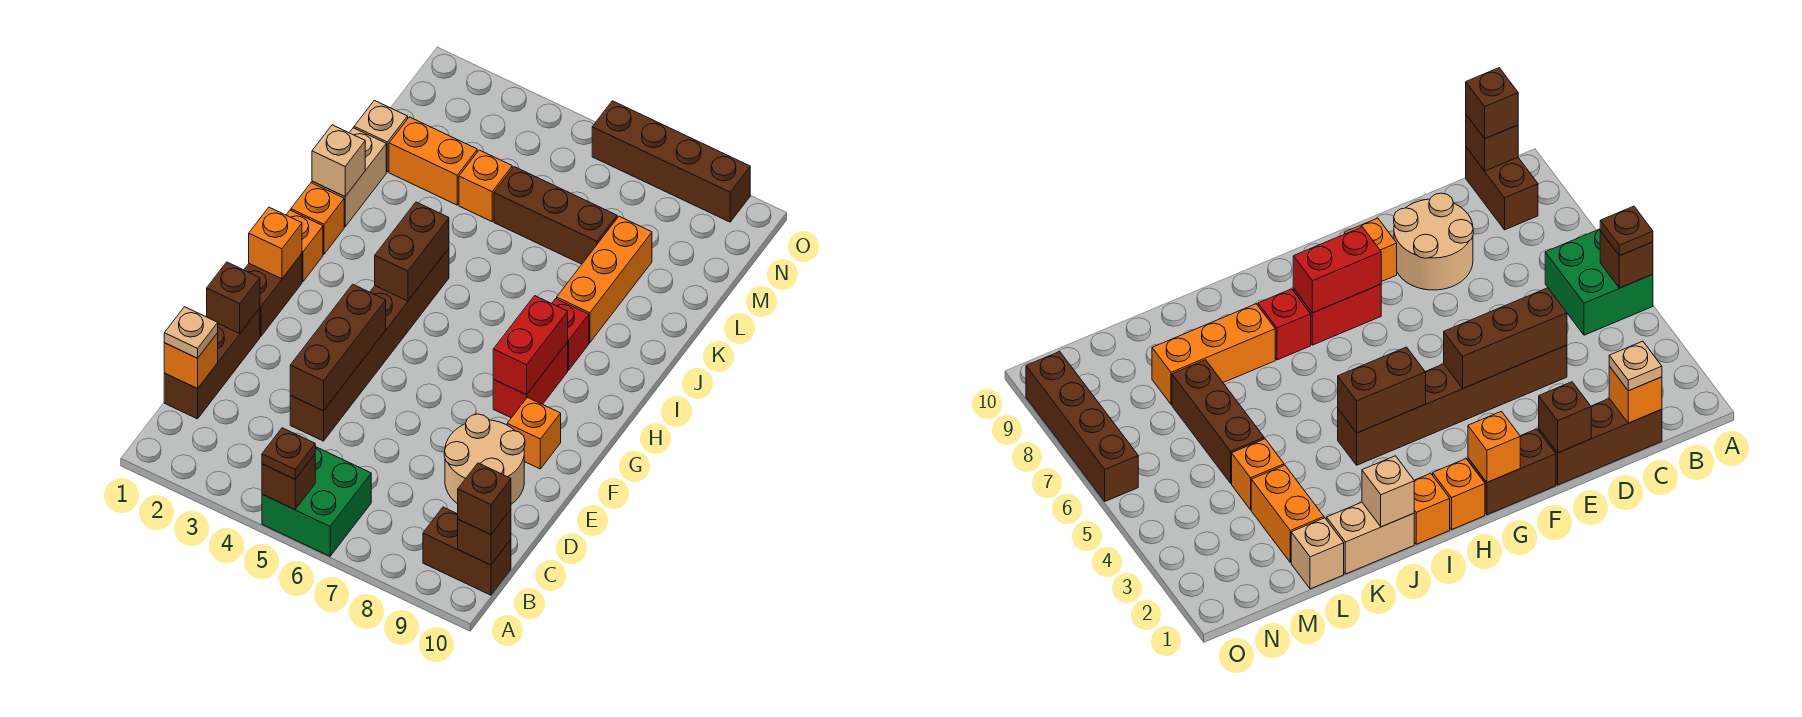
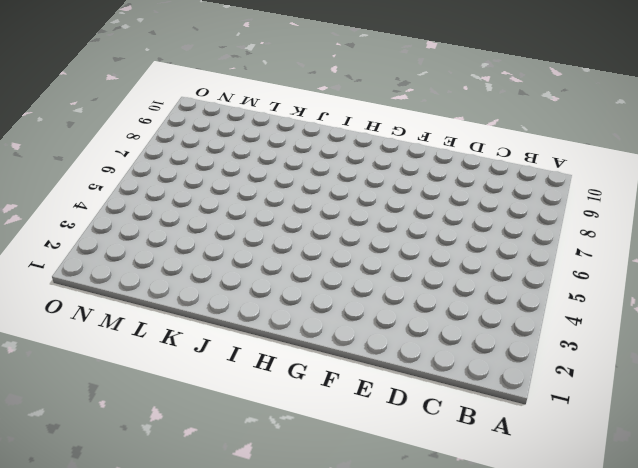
none -> green 2x2 brick [262,447,371,556]
none -> brown 1x2 brick [423,507,511,595]
none -> brown 1x3 brick [164,308,260,419]
none -> brown 1x6 brick [290,249,449,441]

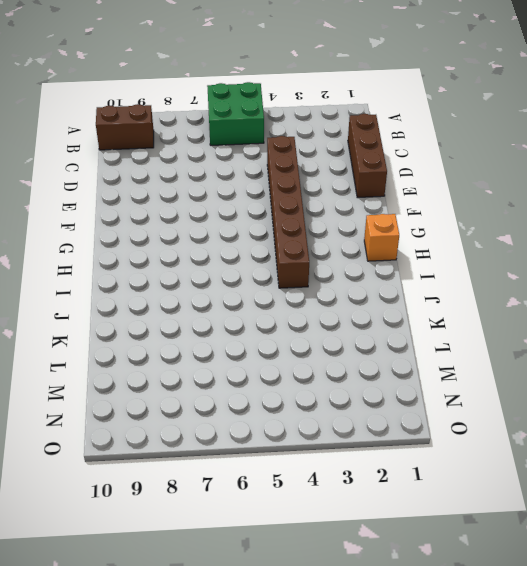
none -> tan 2x2 round brick [444,414,525,504]
none -> brown 1x2 brick [244,254,302,337]
none -> orange 1x1 brick [507,397,561,469]
none -> red 1x2 brick [493,342,568,418]

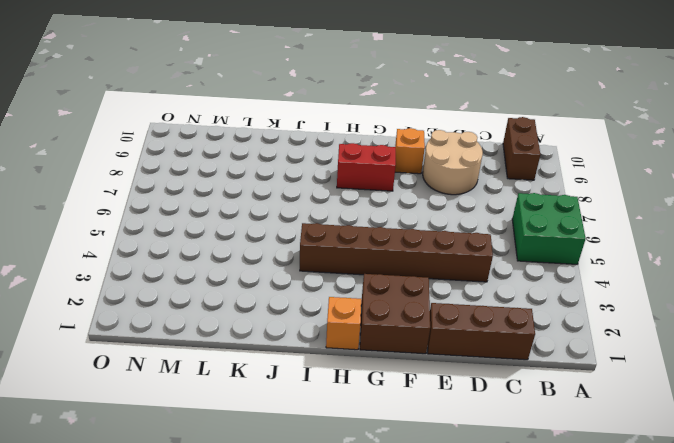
brown 2x2 brick [360,274,430,354] -> brown 1x2 brick [244,254,302,337]
none -> orange 1x1 brick [291,183,344,254]
none -> red 1x1 brick [552,299,589,370]
none -> tan 1x2 brick [312,128,386,227]
none -> orange 1x3 brick [557,216,652,343]

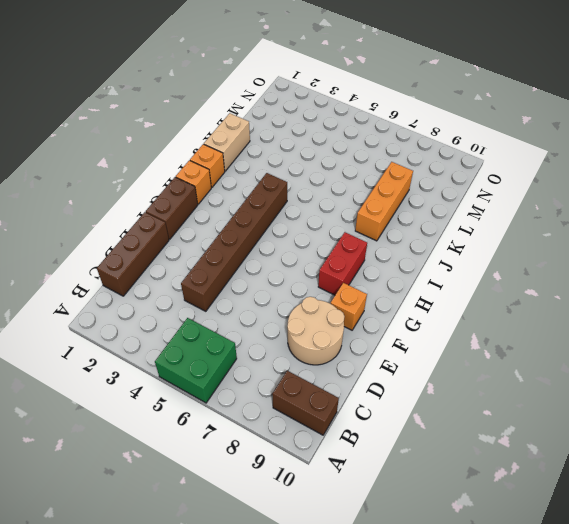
none -> red 1x1 brick [552,299,589,370]
none -> tan 1x1 brick [354,100,408,172]
none -> orange 1x2 brick [389,117,477,205]
none -> orange 1x1 brick [459,150,512,221]

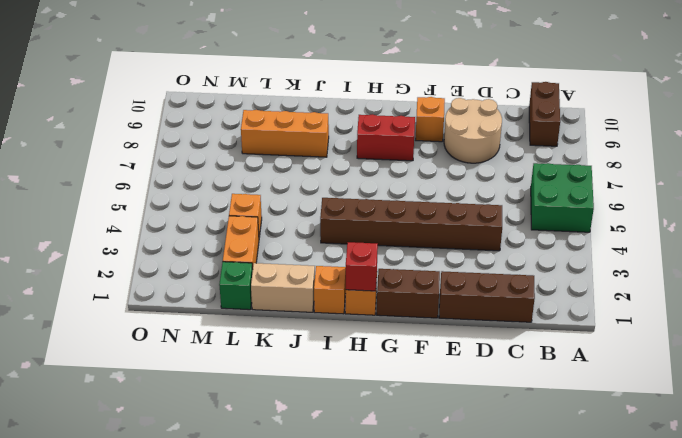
red 1x1 brick [346,242,378,291] -> red 1x1 brick moved to [552,299,589,370]
green 1x1 brick [219,262,253,310] -> tan 1x1 brick [354,100,408,172]
none -> brown 1x3 brick [494,167,617,264]
none -> brown 1x4 brick [592,101,750,222]
none -> brown 1x1 brick [262,454,315,510]
none -> brown 1x1 brick [458,510,511,565]

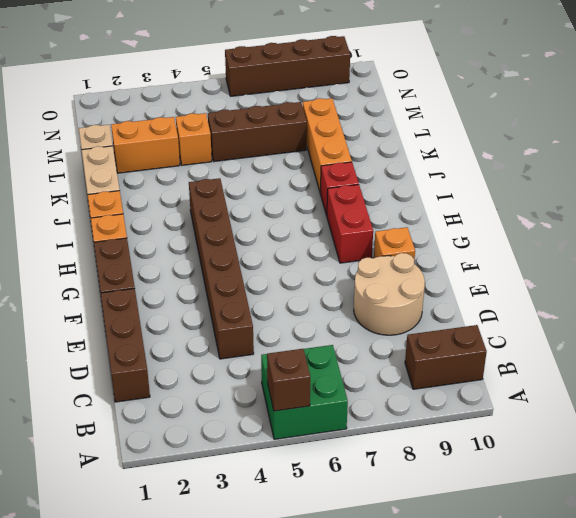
none -> brown 1x1 brick [458,510,511,565]
none -> orange 1x1 brick [164,333,218,389]
none -> brown 1x3 brick [290,284,386,411]
none -> brown 1x1 brick [207,262,260,334]

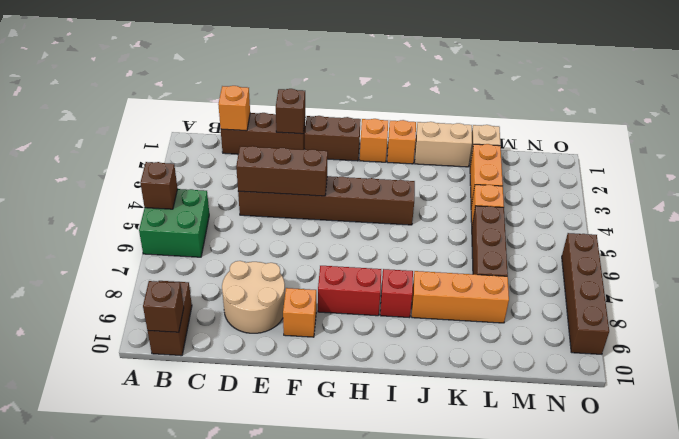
none -> orange 1x1 brick [249,207,302,279]
none -> red 1x2 brick [493,296,568,395]
none -> brown 1x2 brick [375,202,449,301]
none -> tan 1x1 brick [312,125,365,197]

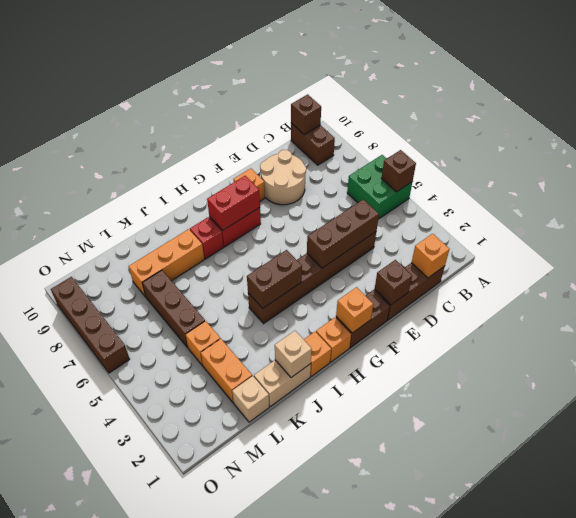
none -> brown 1x1 plate [262,428,315,479]
none -> brown 1x1 brick [458,463,511,535]
none -> tan 1x1 plate [164,307,218,358]

